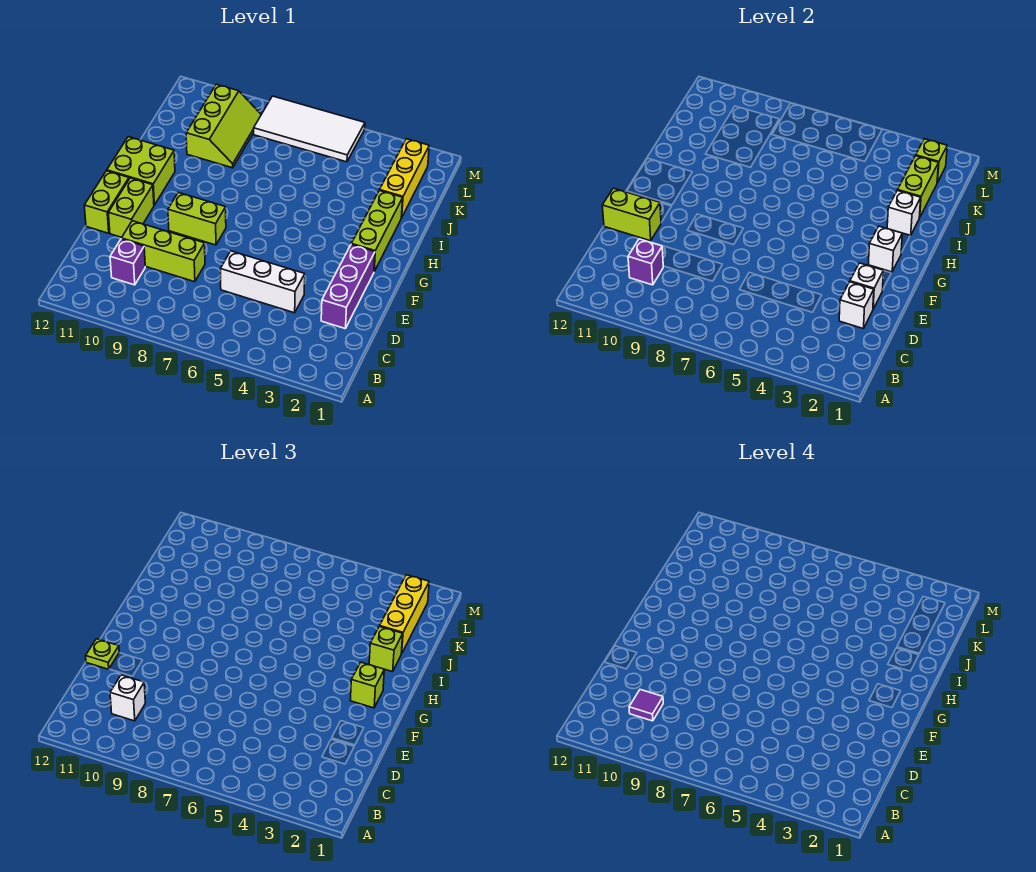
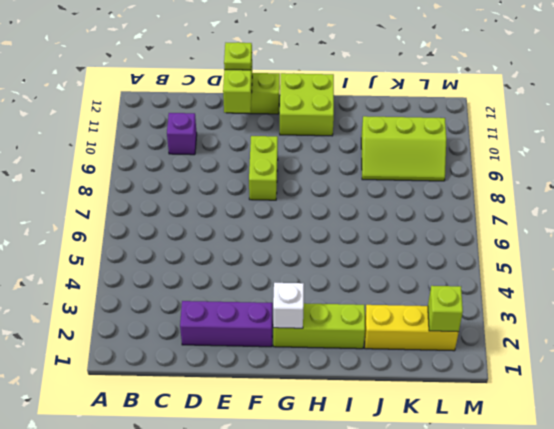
none -> white 1x3 brick [220,251,305,313]
none -> lime 1x3 brick [121,221,205,282]
none -> lime 1x2 brick [108,178,154,237]

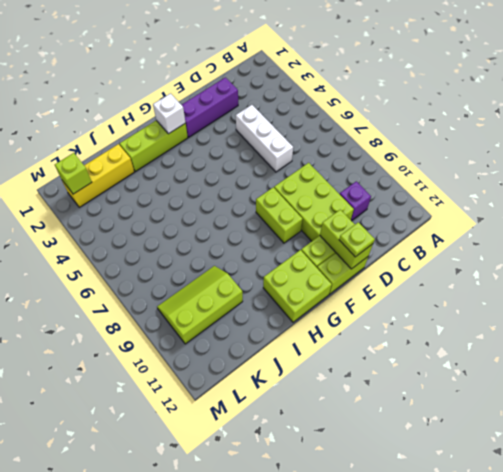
lime 2x3 brick [274,163,354,241] -> lime 1x3 brick [121,221,205,282]
none -> white 2x4 tile [254,96,365,162]
none -> purple 1x1 brick [628,239,663,285]
none -> white 1x1 brick [839,282,874,329]

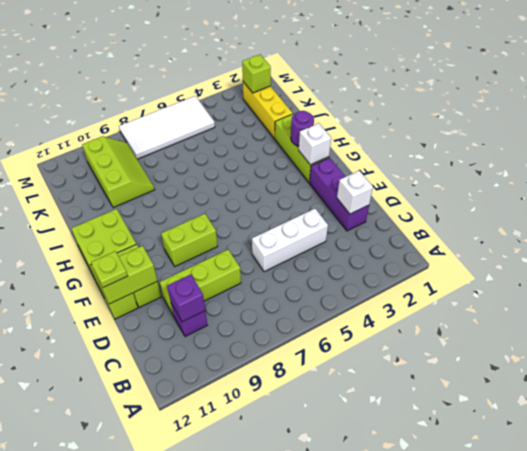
purple 1x1 round brick [291,111,314,146] -> none
none -> white 1x1 brick [850,263,883,309]
none -> white 1x1 brick [887,190,921,236]
none -> lime 1x2 brick [898,156,939,218]

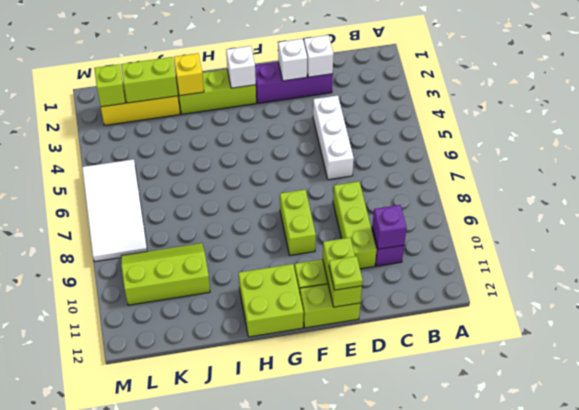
yellow 1x1 brick [174,53,204,96] -> white 1x1 brick [887,190,921,236]
none -> white 1x1 brick [110,675,145,721]
none -> lime 1x1 brick [350,662,384,708]
none -> lime 1x1 brick [369,626,403,672]

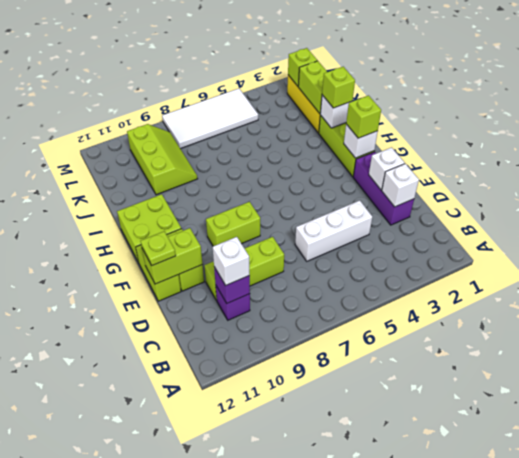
none -> yellow 1x3 brick [380,575,429,654]
none -> purple 1x1 tile [629,690,663,721]

